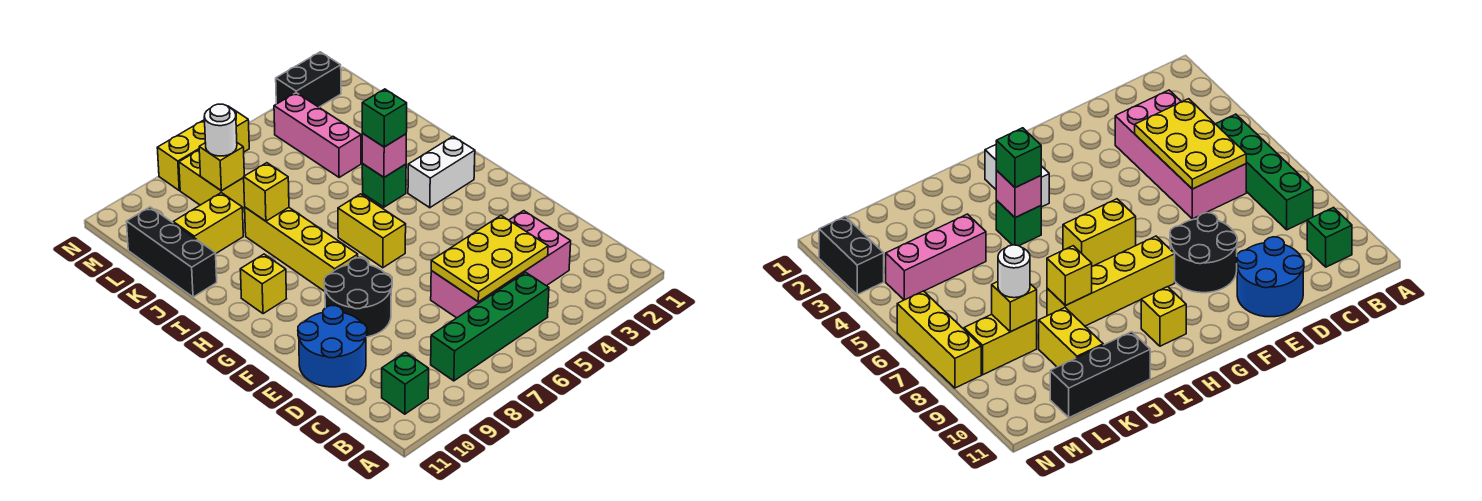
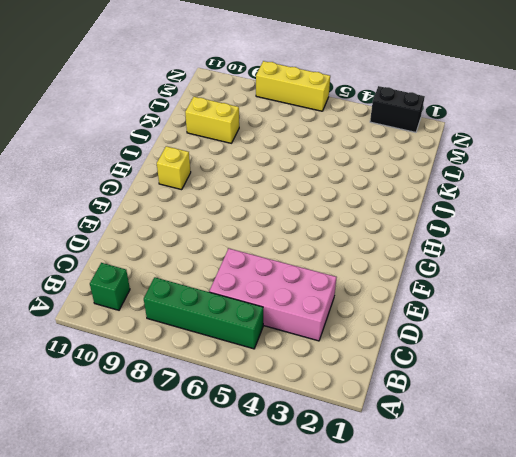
none -> blue 2x2 round brick [298,306,367,387]
none -> black 2x2 round brick [324,258,392,337]
none -> yellow 1x2 brick [338,194,406,268]

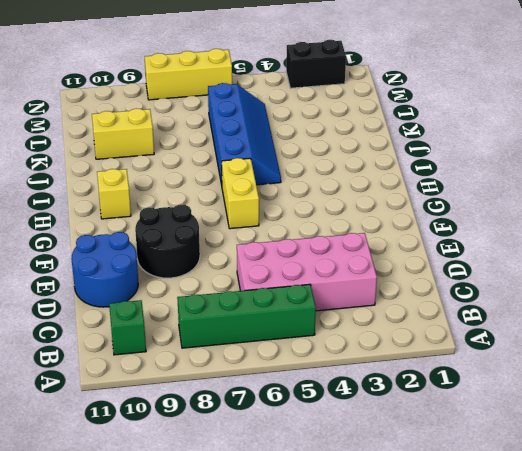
blue 2x4 slope [208,83,281,185] -> none
none -> yellow 1x4 brick [245,207,358,291]
none -> white 1x2 brick [408,137,475,208]
none -> green 1x1 brick [362,164,406,207]

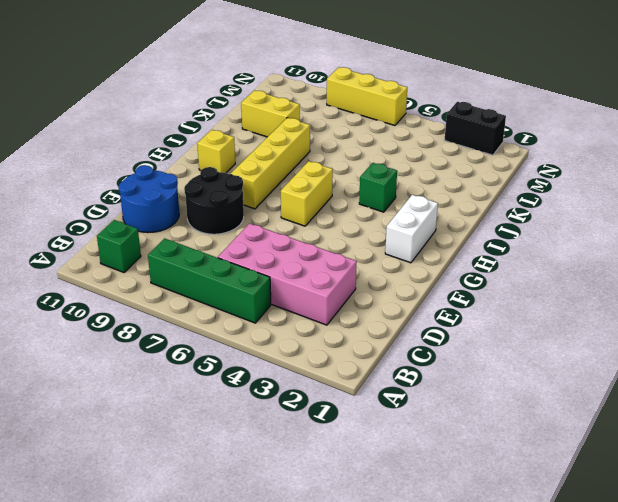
white 1x2 brick [385,195,438,263] -> white 1x2 brick turned to [408,137,475,208]
none -> black 1x3 brick [126,207,217,297]
none -> pink 1x3 brick [274,93,361,177]
none -> yellow 1x2 brick [179,150,245,209]

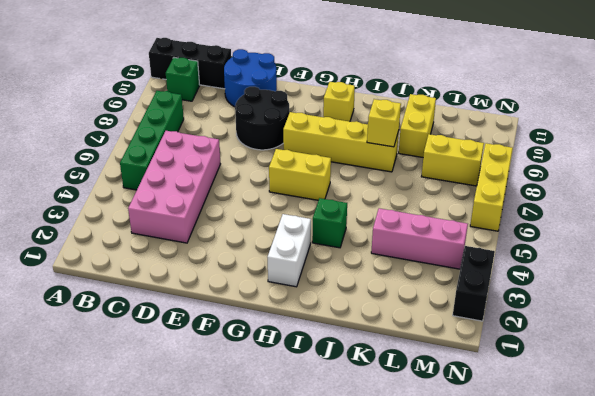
black 1x3 brick [149,38,231,89] -> black 1x3 brick moved to [126,207,217,297]
none -> yellow 2x3 plate [431,215,548,302]
none -> pink 1x1 brick [362,134,406,177]
none -> yellow 1x1 brick [199,143,244,191]

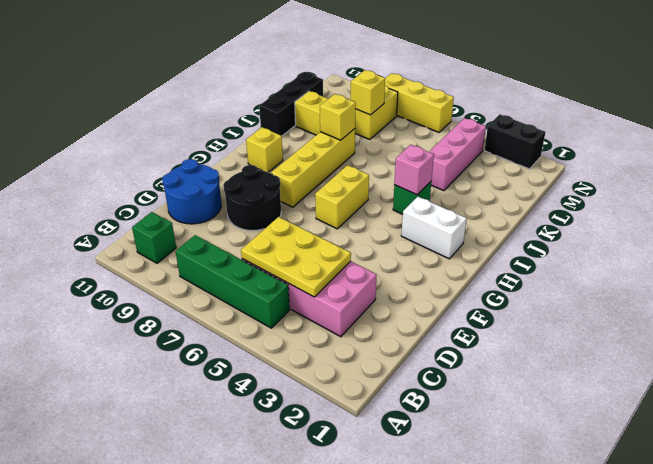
none -> green 1x1 brick [362,89,407,147]
none -> white 1x1 round brick [204,104,237,156]

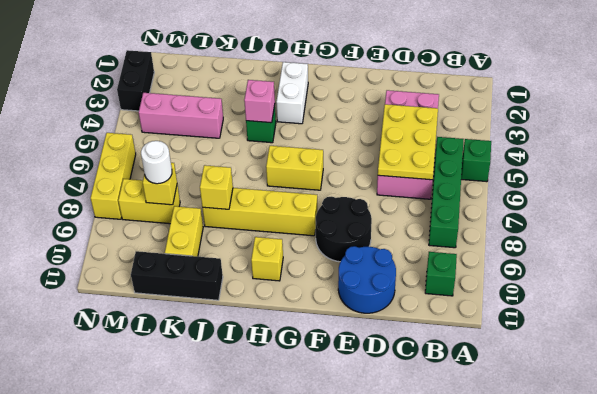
green 1x1 brick [461,139,491,182] -> green 1x1 brick moved to [362,89,407,147]

